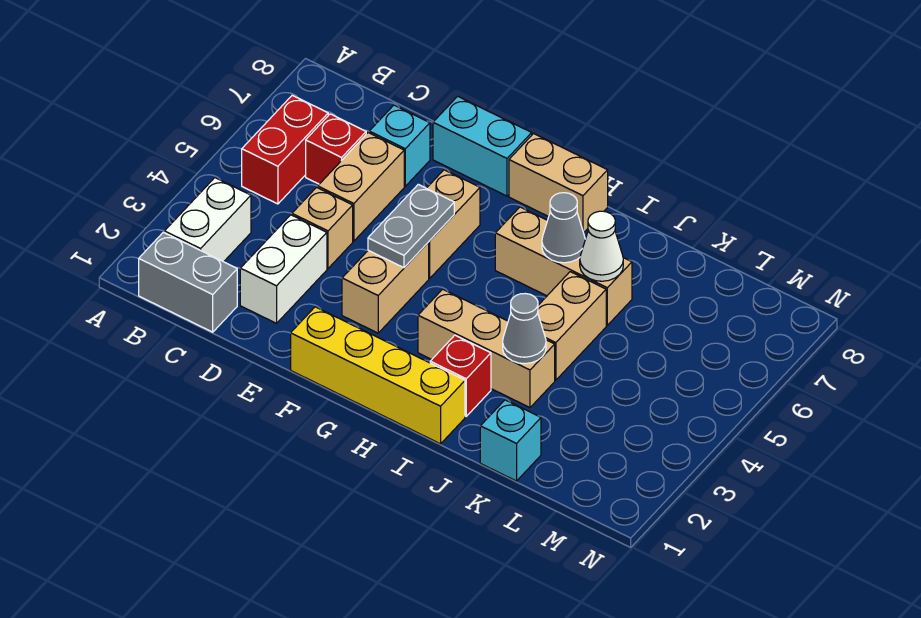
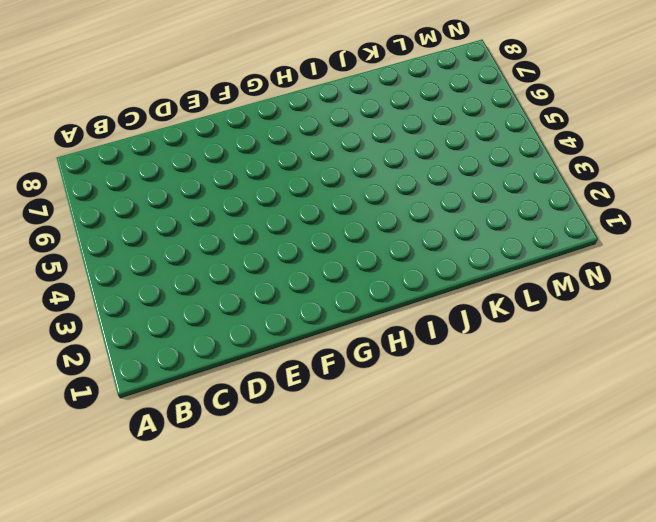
none -> grey 1x2 brick [139,232,237,332]
none -> white 1x2 brick [164,178,251,262]
none -> red 1x2 brick [242,95,328,204]

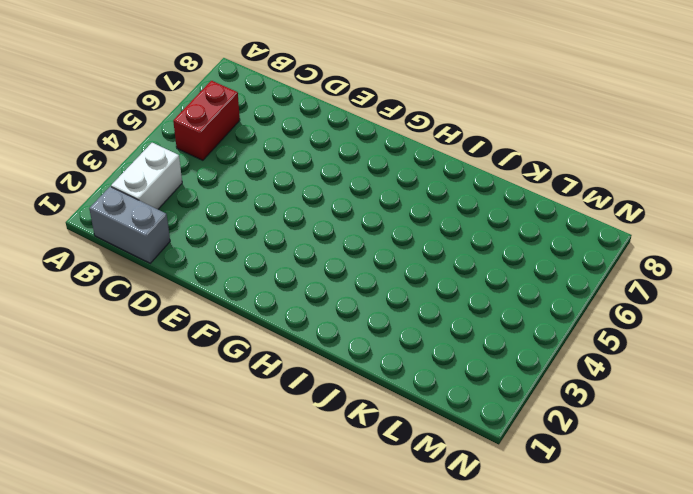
none -> red 1x1 brick [306,114,366,184]
none -> white 1x2 brick [240,215,327,323]
none -> tan 1x1 brick [292,187,353,268]

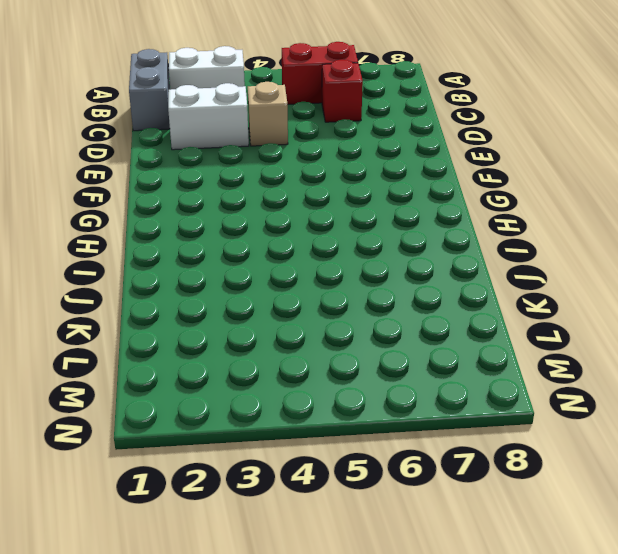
none -> tan 1x2 brick [318,133,404,241]
none -> cyan 1x1 brick [369,105,430,186]
none -> cyan 1x2 brick [433,96,532,196]

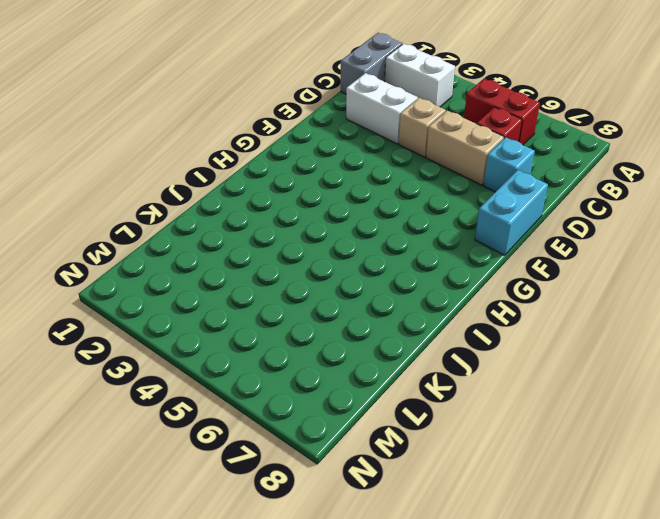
none -> yellow 1x4 brick [291,307,465,444]
none -> tan 1x2 brick [342,242,429,333]
none -> tan 1x2 brick [427,170,480,278]

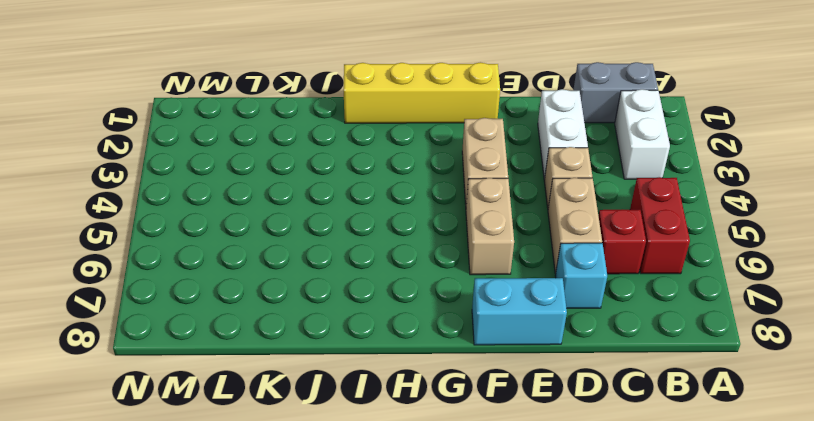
none -> tan 1x2 brick [509,134,608,233]
none -> tan 1x3 brick [418,289,555,408]
none -> tan 1x3 brick [495,207,632,325]

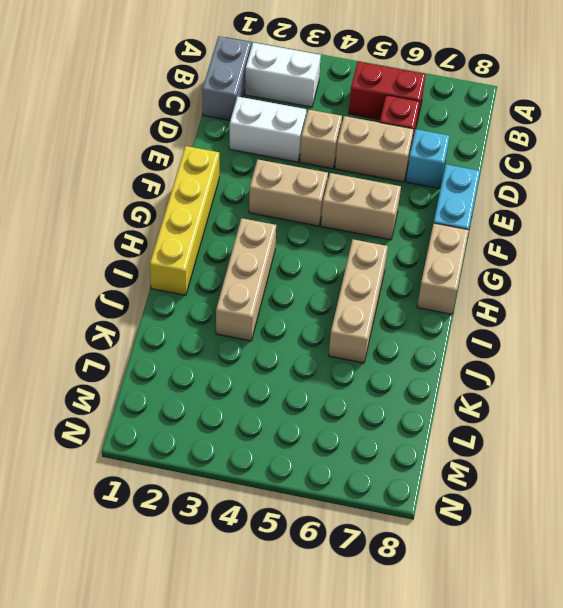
none -> red 1x1 brick [430,335,491,416]
none -> tan 1x2 brick [538,272,606,380]
none -> cyan 1x1 brick [480,400,541,481]

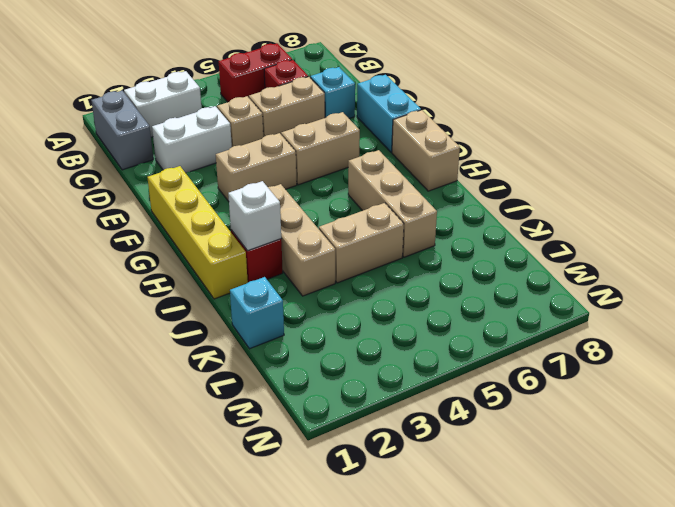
white 1x1 brick [228,181,281,251] -> none
none -> grey 1x2 plate [368,184,454,268]
none -> grey 1x1 cone [542,193,585,263]
none -> grey 1x1 cone [503,294,546,364]

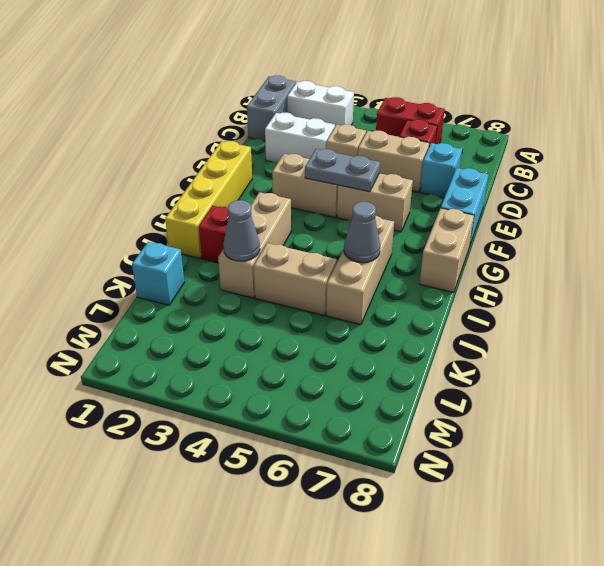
none -> white 1x1 cone [580,211,623,281]

